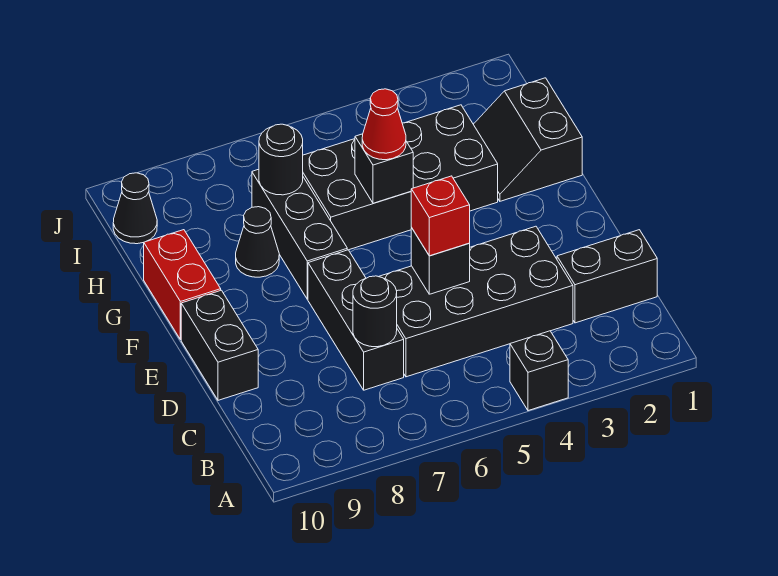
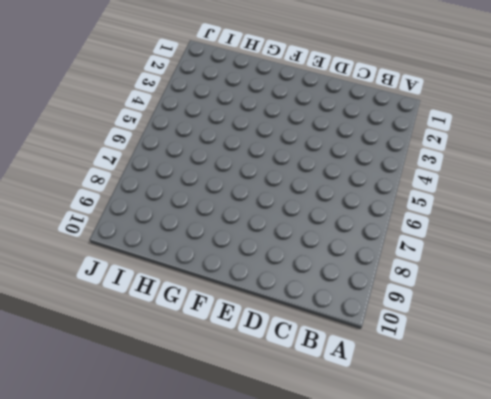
none -> black 1x1 brick [510,331,568,411]
none -> black 1x2 brick [557,230,657,323]
none -> black 2x4 brick [379,226,573,377]

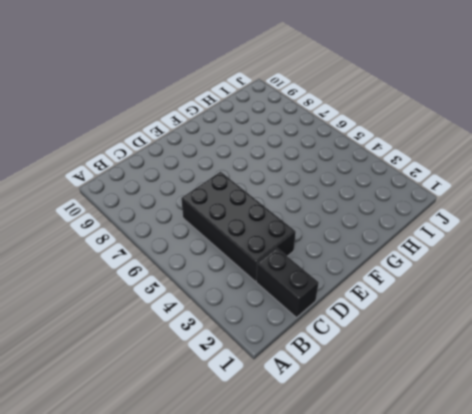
none -> black 1x1 brick [510,331,568,411]
none -> black 1x3 brick [308,250,404,390]
none -> black 1x2 brick [181,290,258,400]

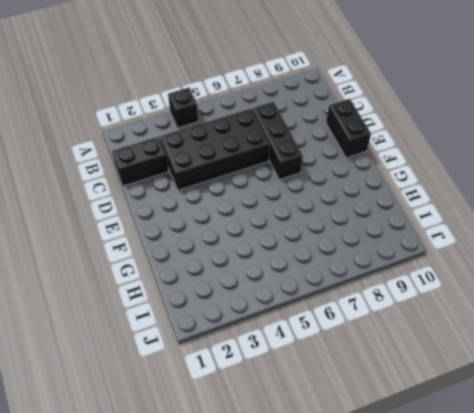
none -> black 1x3 brick [252,169,347,299]
none -> red 1x2 brick [144,230,221,340]
none -> black 2x2 slope [473,78,582,201]

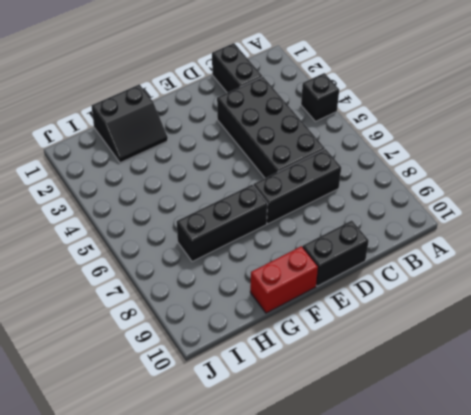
none -> black 2x4 brick [303,105,498,250]
none -> black 1x1 cone [236,207,279,277]
none -> black 1x1 cone [113,173,157,244]

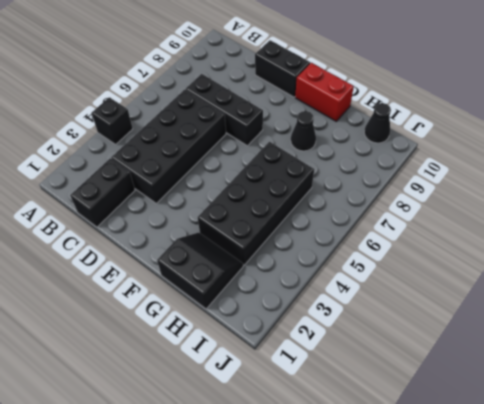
none -> black 1x3 brick [252,169,347,299]
none -> black 1x1 round brick [353,276,397,347]
none -> black 1x1 brick [411,228,470,294]

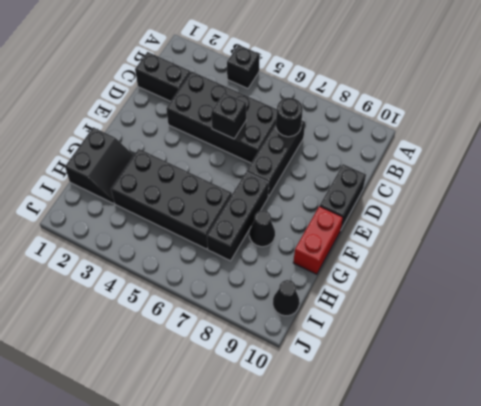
none -> black 1x1 brick [355,134,413,203]
none -> black 1x1 round brick [259,124,303,195]
none -> red 1x1 brick [411,176,470,256]

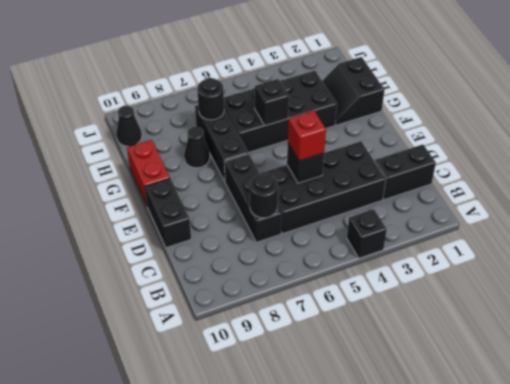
none -> red 1x1 cone [362,89,406,160]

